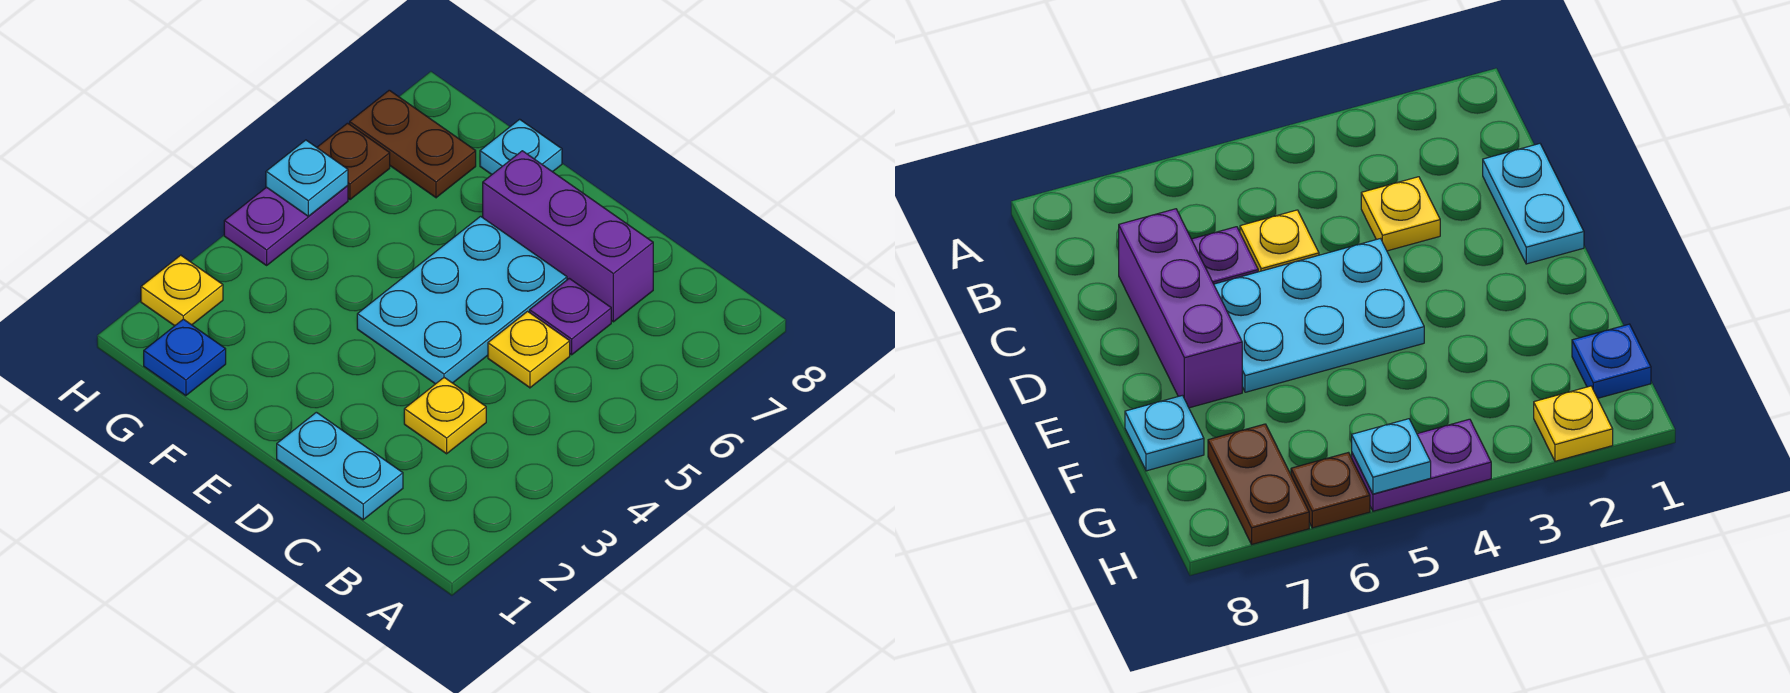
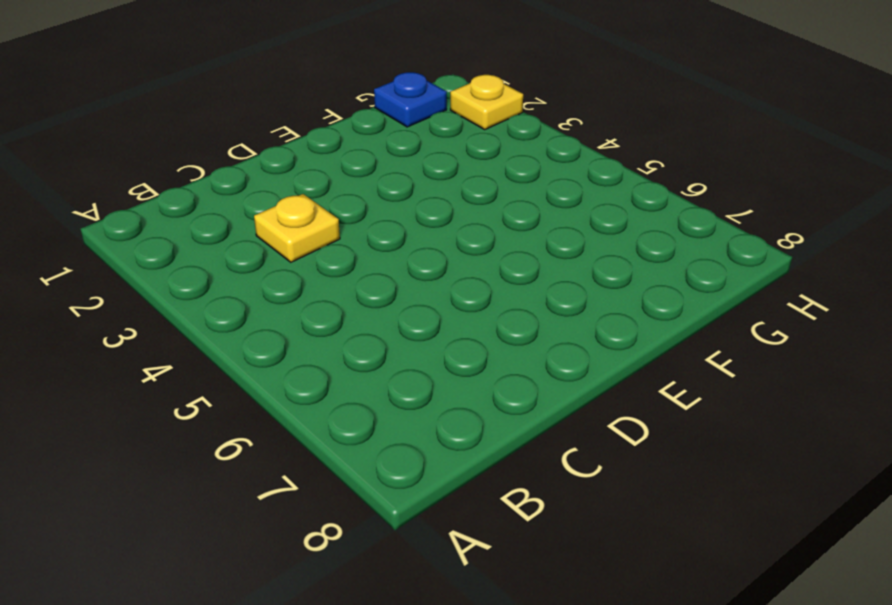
none -> cyan 1x2 plate [277,412,403,520]
none -> yellow 1x1 plate [488,311,570,388]
none -> purple 1x1 plate [530,278,611,355]

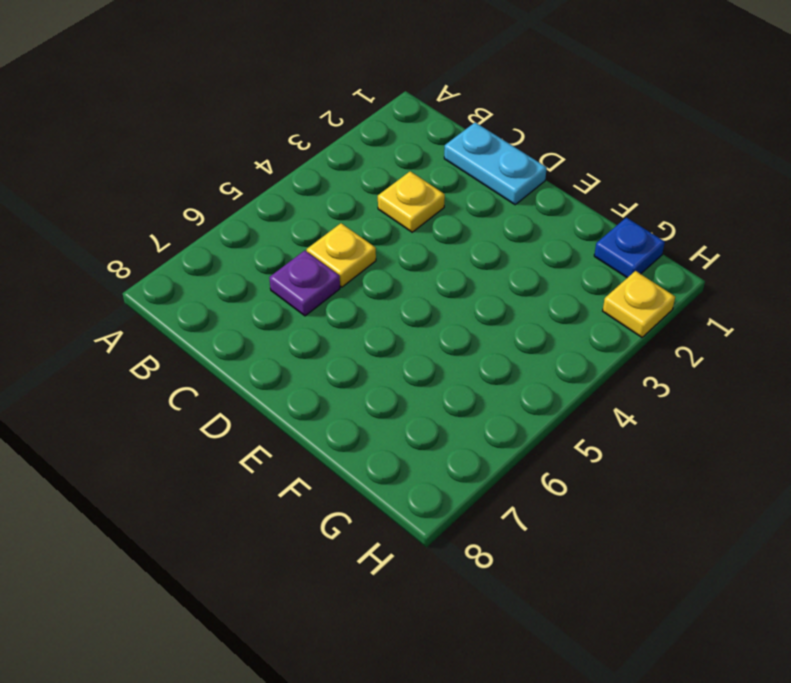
none -> purple 1x3 brick [483,151,653,322]
none -> cyan 2x3 plate [357,216,567,384]
none -> cyan 1x1 plate [480,119,562,174]

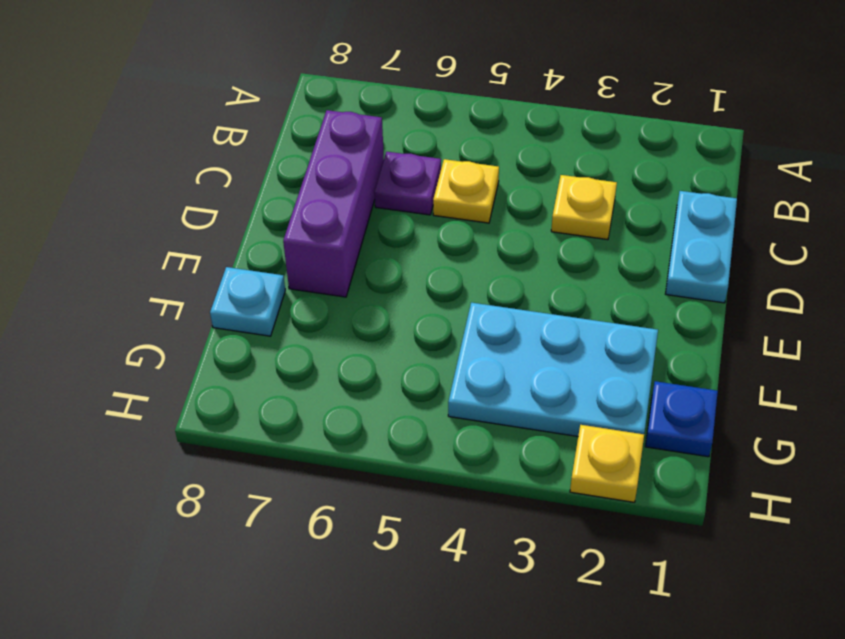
cyan 2x3 plate [448,303,658,436] -> cyan 2x3 plate moved to [357,216,567,384]
none -> brown 1x2 plate [350,90,476,198]
none -> purple 1x2 plate [224,186,348,265]
none -> brown 1x1 plate [317,123,390,200]

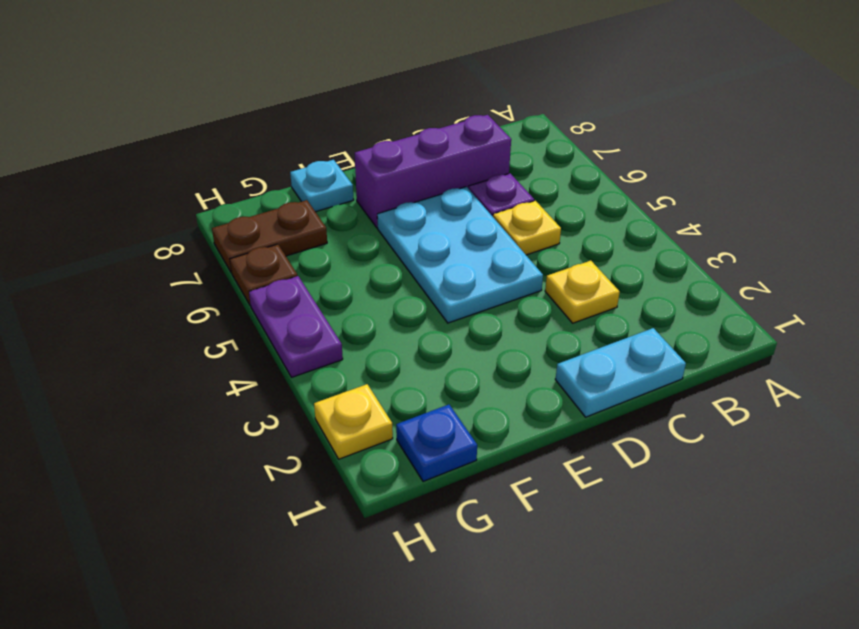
none -> cyan 1x1 plate [266,140,348,216]

